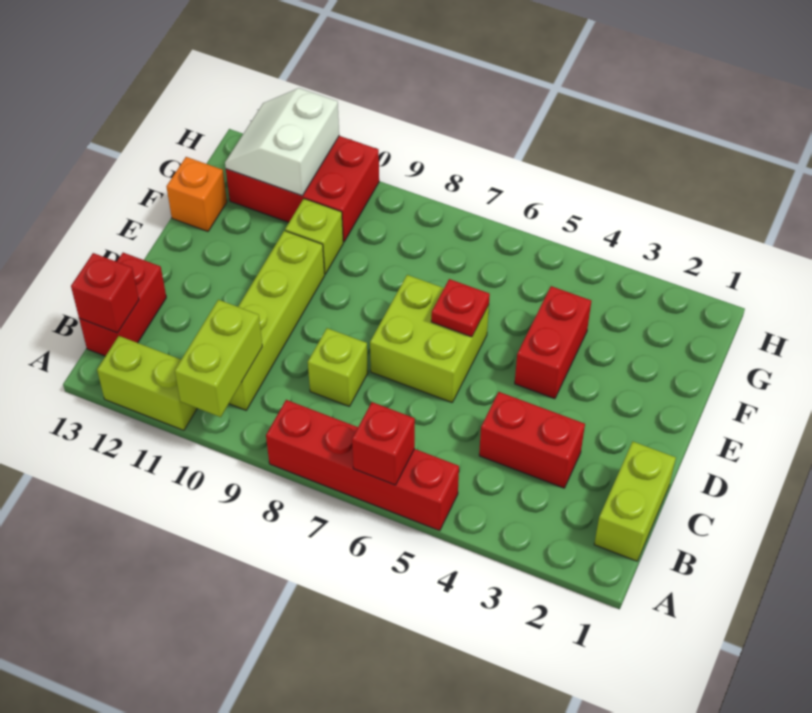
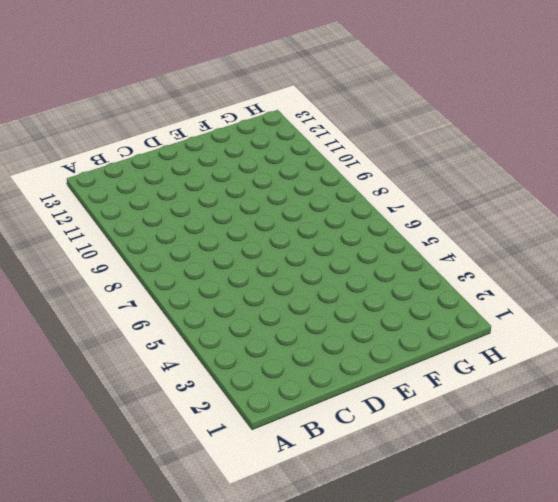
none -> red 1x4 brick [266,400,459,531]
none -> lime 1x2 brick [97,336,197,430]
none -> lime 1x2 brick [594,442,676,561]

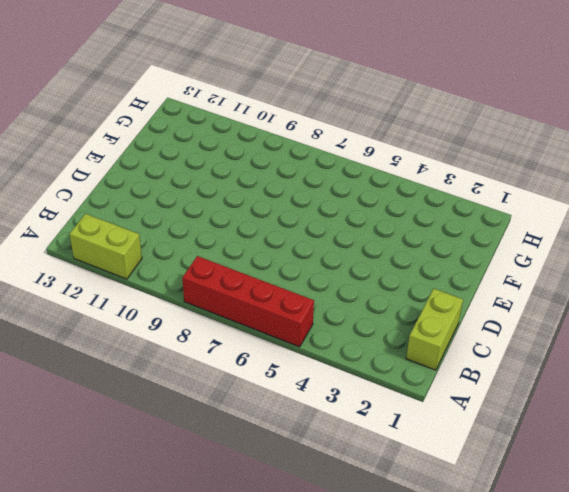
none -> lime 1x4 brick [229,231,325,410]
none -> red 1x2 brick [79,253,166,356]
none -> red 1x2 brick [479,392,585,488]

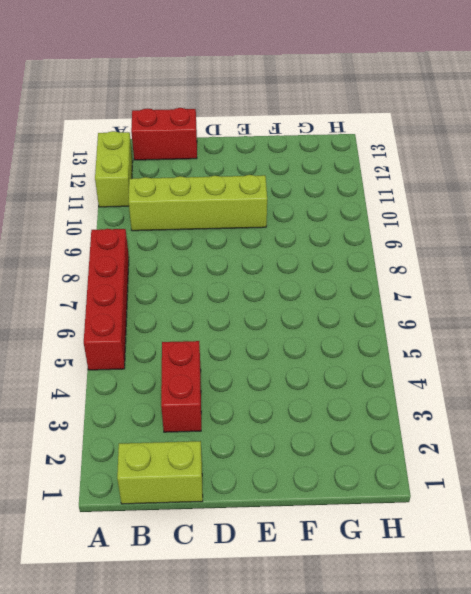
none -> lime 1x1 brick [308,328,368,407]
none -> lime 2x2 brick [370,275,489,402]
none -> red 1x2 brick [515,286,591,399]

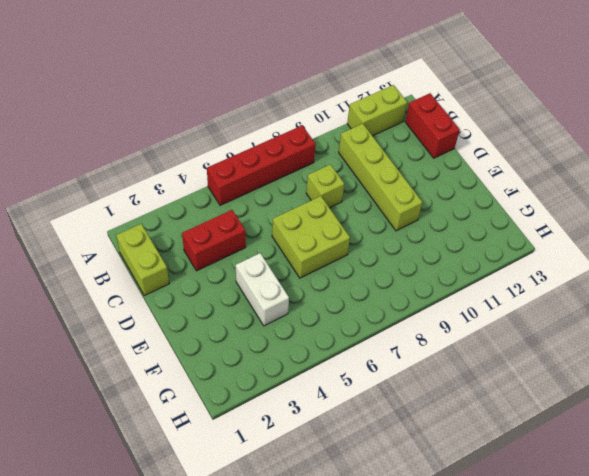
white 1x2 brick [236,253,289,326] -> red 1x2 brick [515,286,591,399]
none -> lime 1x1 brick [285,199,343,274]
none -> orange 1x1 brick [166,157,227,231]
none -> red 2x3 brick [226,136,379,242]

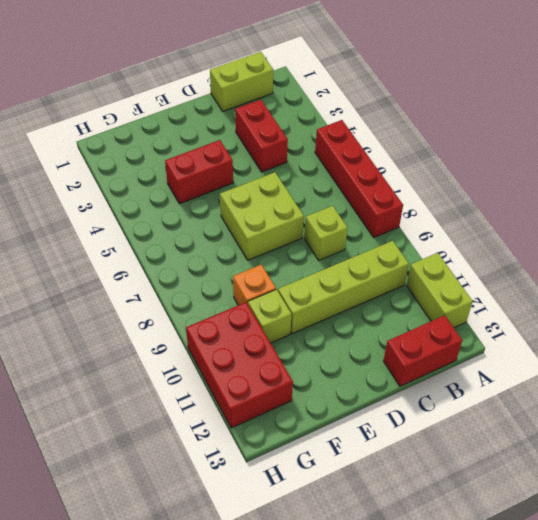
orange 1x1 brick [233,265,276,305] -> orange 1x1 brick moved to [166,157,227,231]
none -> red 1x1 brick [352,402,415,485]
none -> lime 1x2 brick [175,300,262,417]
none -> red 1x1 brick [71,253,139,333]

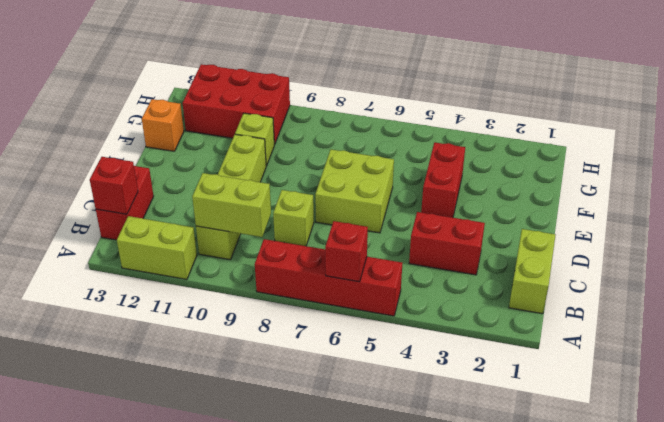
lime 1x2 brick [192,173,271,237] -> lime 1x2 brick turned to [175,300,262,417]
none -> red 1x1 plate [431,279,490,337]
none -> white 2x2 slope [225,88,339,196]

